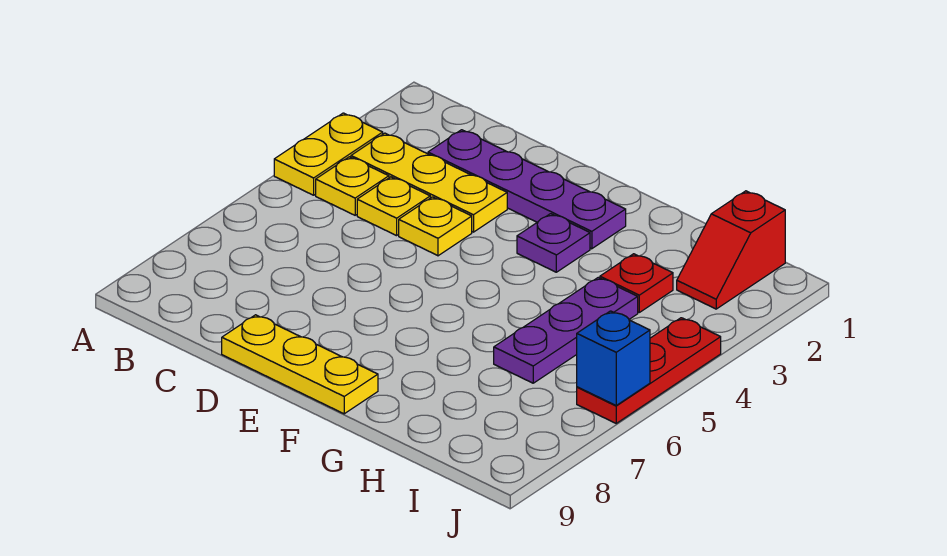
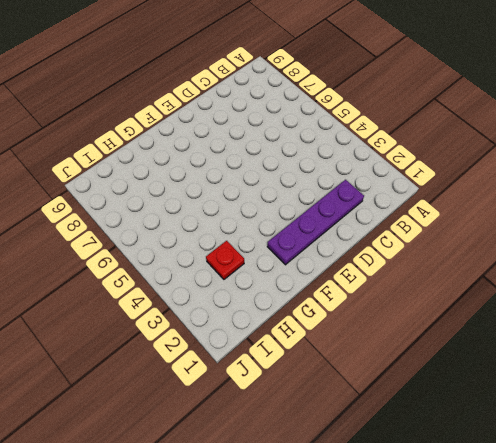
none -> yellow 1x2 plate [274,113,383,195]
none -> yellow 1x3 plate [351,133,507,232]
none -> yellow 1x1 plate [316,157,389,215]

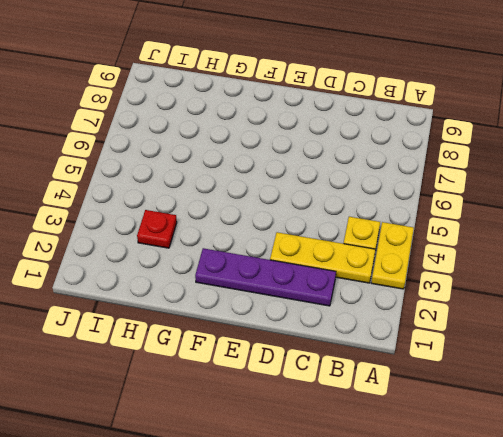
none -> yellow 1x1 plate [357,177,430,236]
none -> yellow 1x1 plate [399,197,472,256]
none -> yellow 1x3 plate [222,315,378,414]

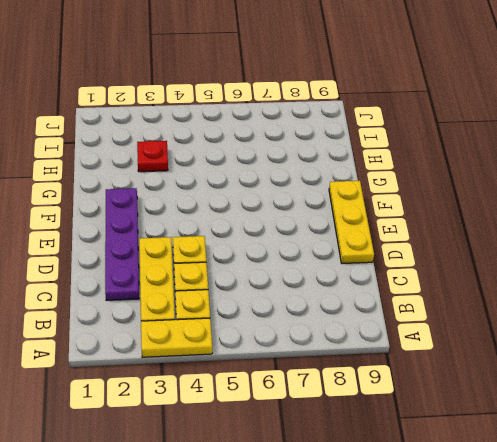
none -> purple 1x1 plate [517,214,590,272]
none -> purple 1x3 plate [494,277,638,383]
none -> red 1x2 slope [677,191,785,309]

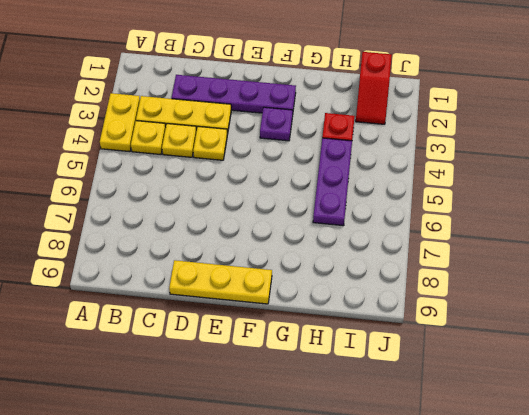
none -> red 1x3 plate [577,318,721,423]
none -> blue 1x1 brick [577,311,650,405]

